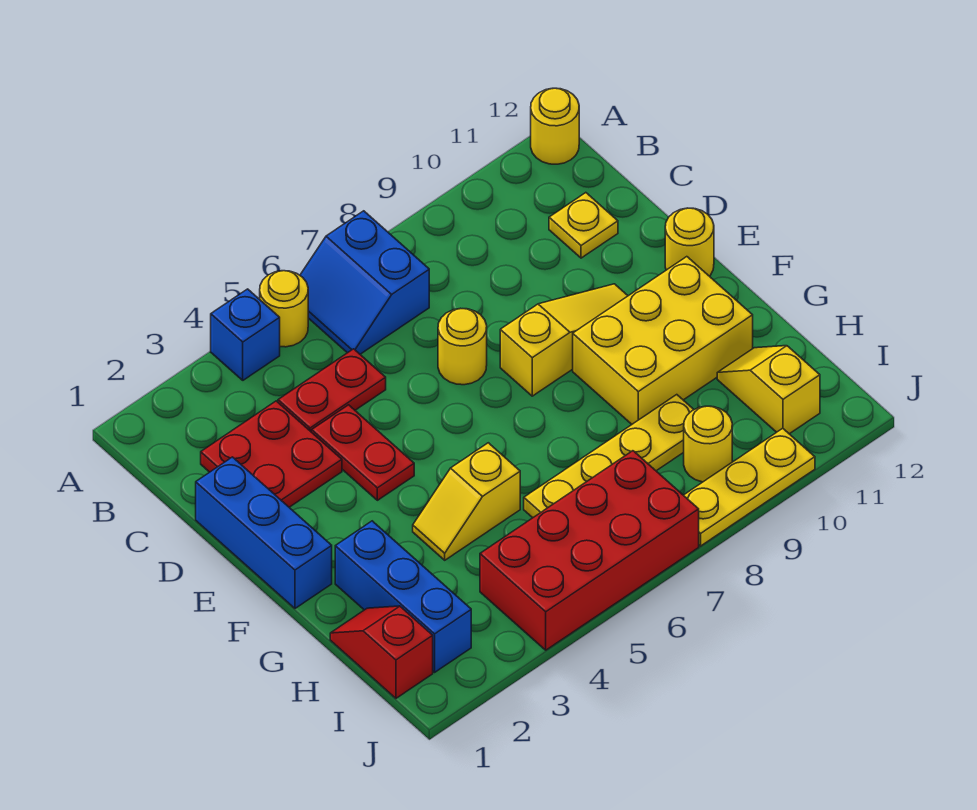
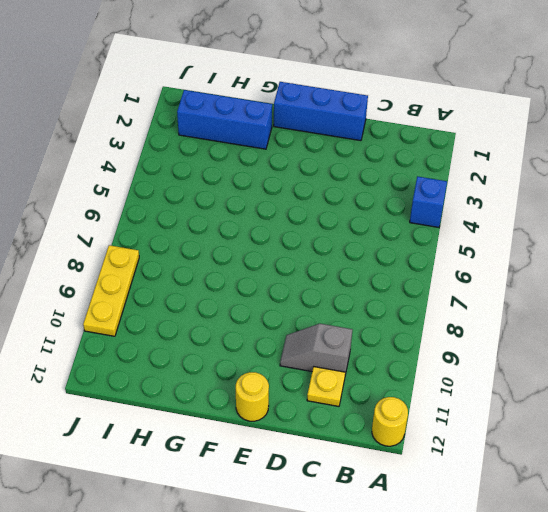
grey 1x2 slope [280,324,353,375] -> none
none -> yellow 1x1 round brick [260,271,308,347]
none -> blue 2x2 slope [300,211,429,354]
none -> red 2x2 plate [201,401,342,507]

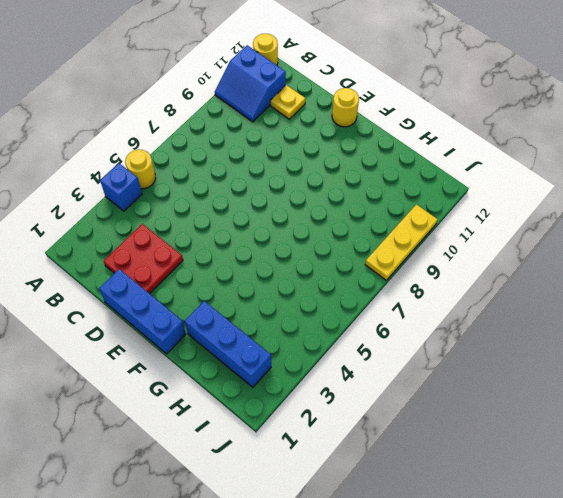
blue 2x2 slope [215,45,286,122] -> blue 2x2 slope moved to [300,211,429,354]
none -> red 1x2 plate [278,349,386,432]
none -> red 1x2 plate [312,405,414,500]
none -> yellow 1x1 round brick [438,308,487,385]

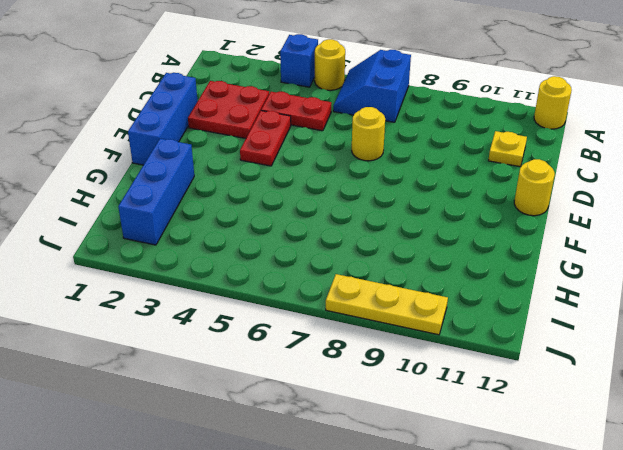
none -> yellow 1x3 slope [500,284,628,396]
none -> yellow 2x3 brick [573,257,753,424]
none -> yellow 1x2 slope [413,443,520,560]

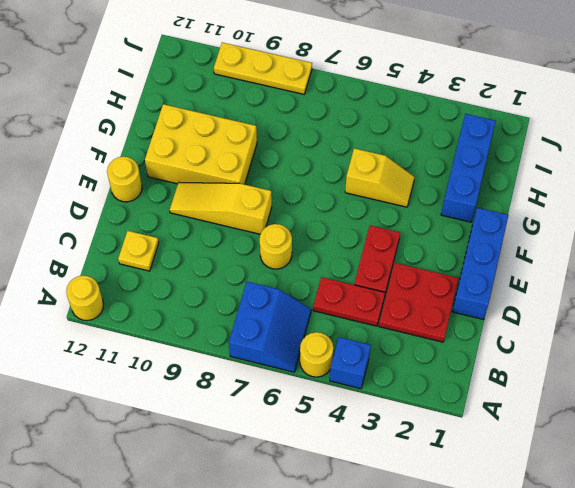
none -> red 1x2 slope [330,606,433,698]
none -> yellow 1x4 plate [524,395,694,518]
none -> yellow 1x2 slope [717,346,820,434]

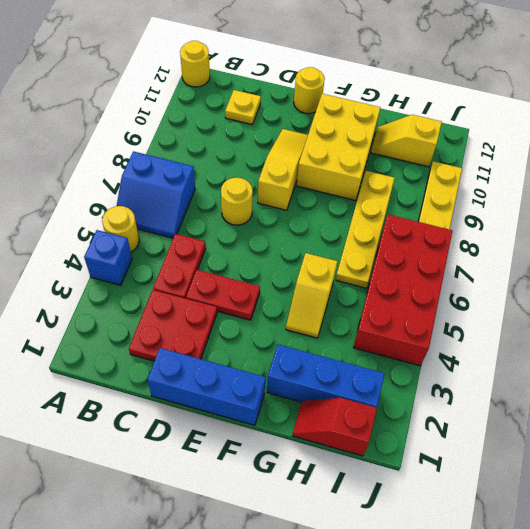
none -> yellow 1x1 round brick [684,406,732,482]

